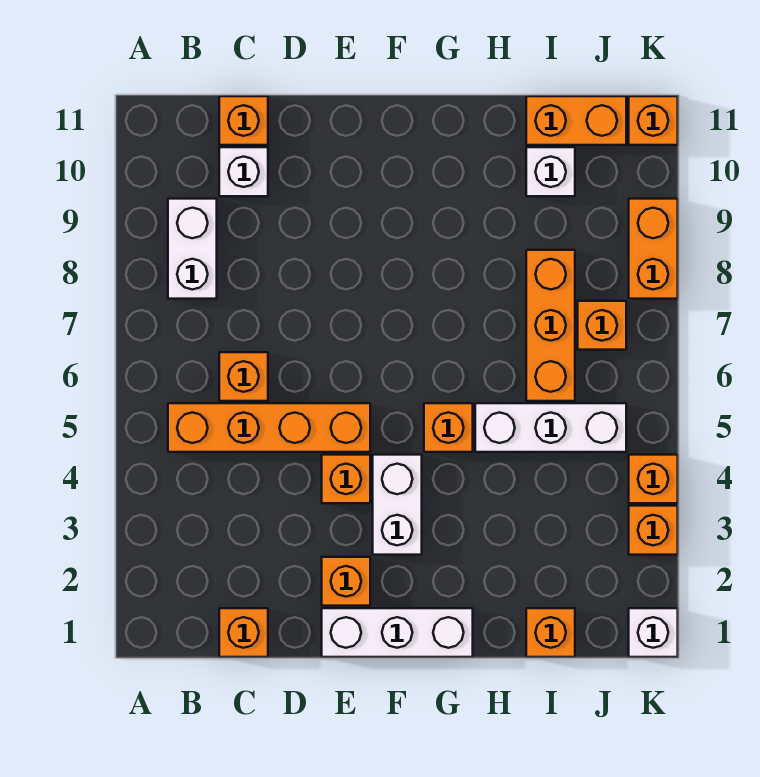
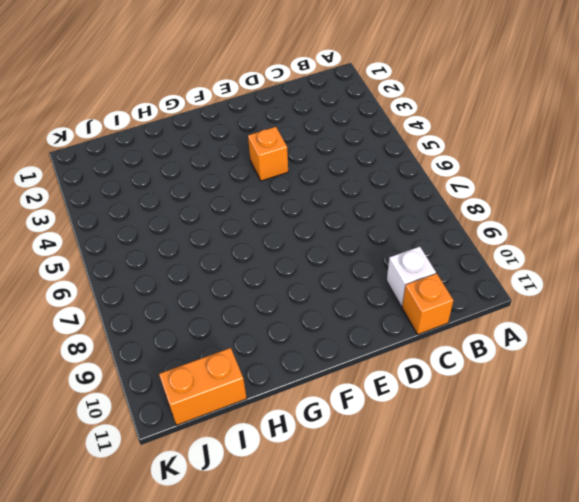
none -> orange 1x4 brick [168,403,370,452]
none -> white 1x2 brick [168,199,217,299]
none -> orange 1x1 brick [219,608,268,657]

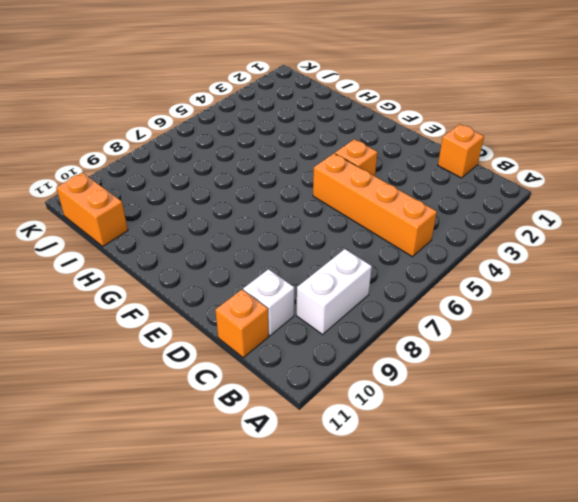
none -> orange 1x1 brick [219,352,268,401]
none -> white 1x3 brick [322,608,473,657]
none -> orange 1x1 brick [322,557,370,606]

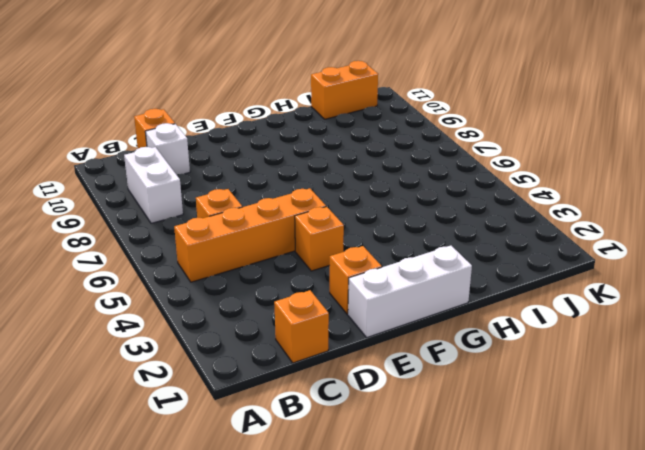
none -> white 1x2 brick [373,455,422,555]
none -> orange 1x1 brick [424,403,473,452]
none -> white 1x3 brick [475,403,626,452]

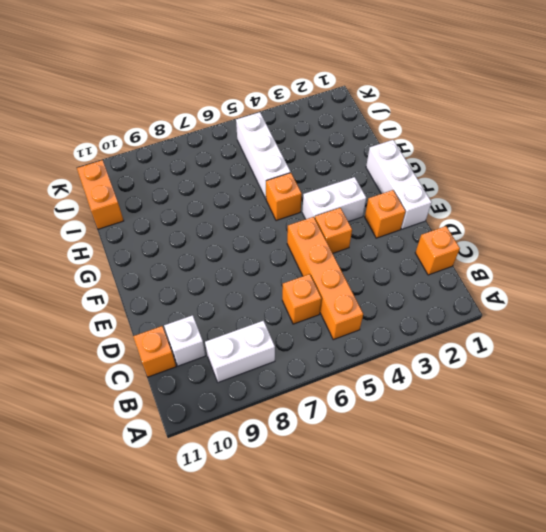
none -> orange 1x1 brick [526,608,575,657]
none -> orange 1x3 brick [526,250,575,401]
none -> white 1x1 brick [526,147,575,196]

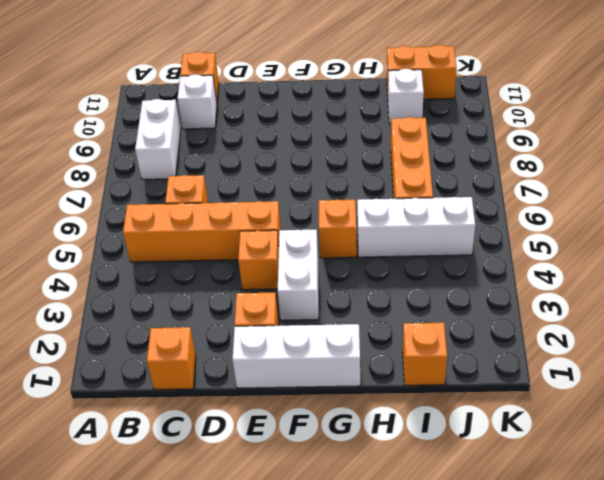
none -> orange 1x1 brick [578,301,626,350]
none -> white 1x1 brick [629,608,678,657]
none -> orange 1x1 brick [629,506,678,555]

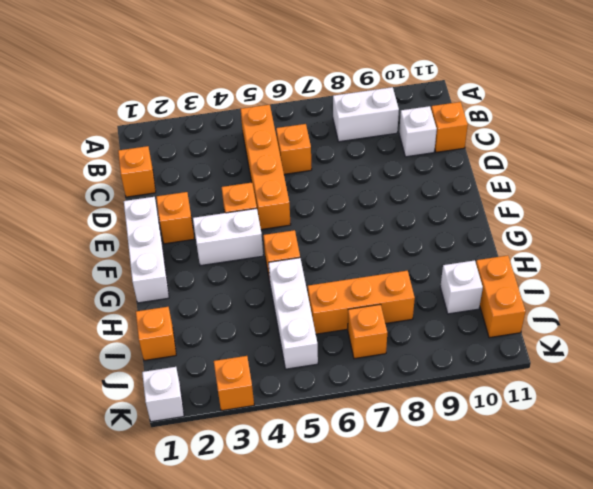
none -> orange 1x1 brick [629,455,678,503]
none -> orange 1x2 brick [629,199,678,299]
none -> orange 1x1 brick [629,96,678,145]

